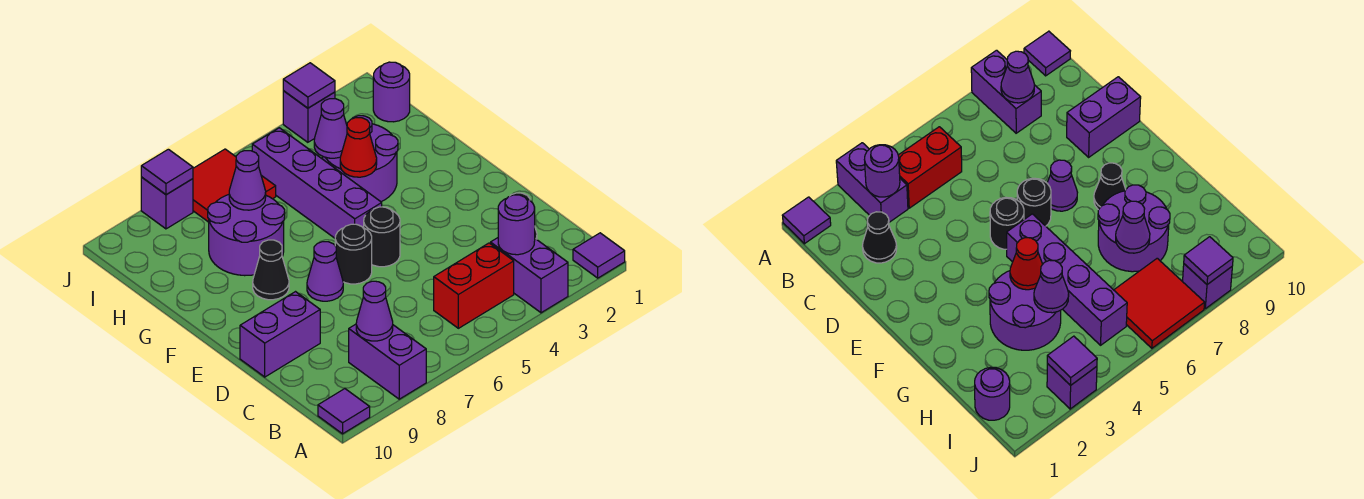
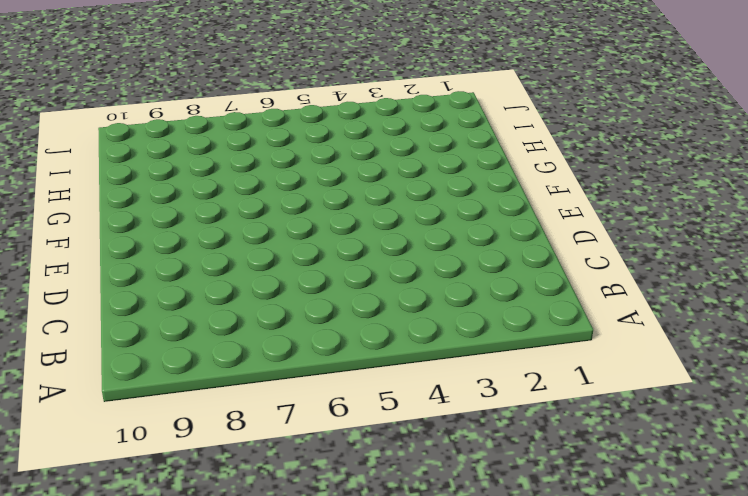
none -> purple 1x1 tile [573,233,625,278]
none -> purple 1x2 brick [491,238,568,313]
none -> purple 1x2 brick [349,324,426,399]

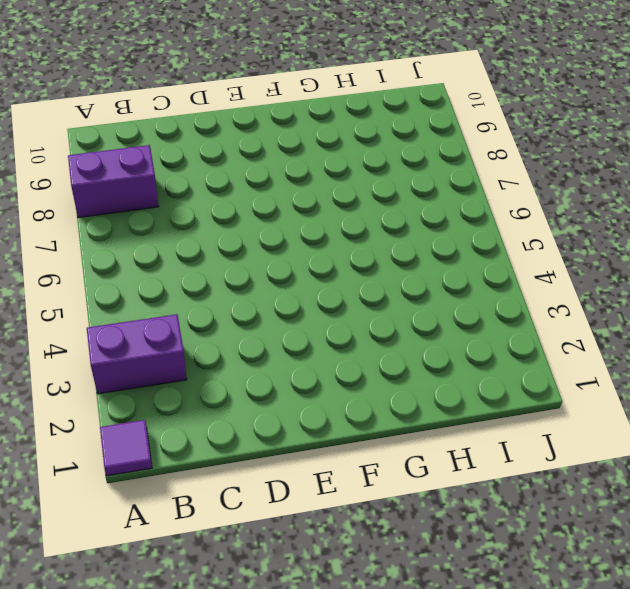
none -> purple 1x1 tile [318,389,370,434]
none -> red 1x2 brick [434,243,514,328]
none -> black 1x1 cone [862,212,897,263]

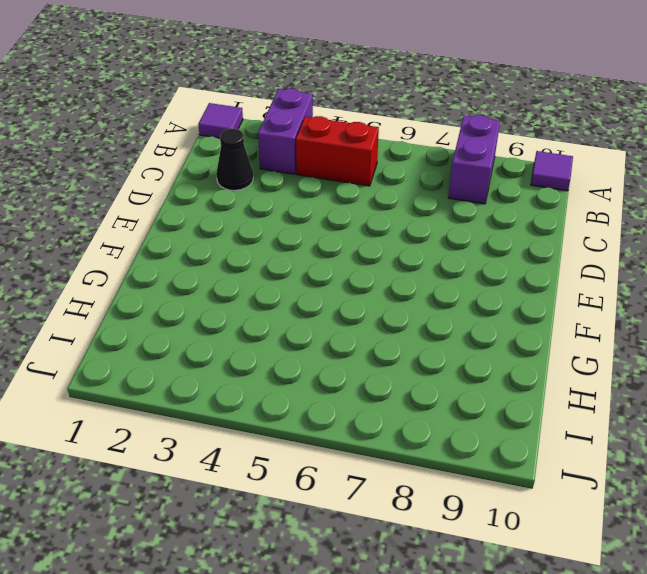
none -> purple 1x2 brick [240,292,320,377]
none -> black 1x1 round brick [364,207,400,267]
none -> black 1x1 round brick [335,224,372,284]

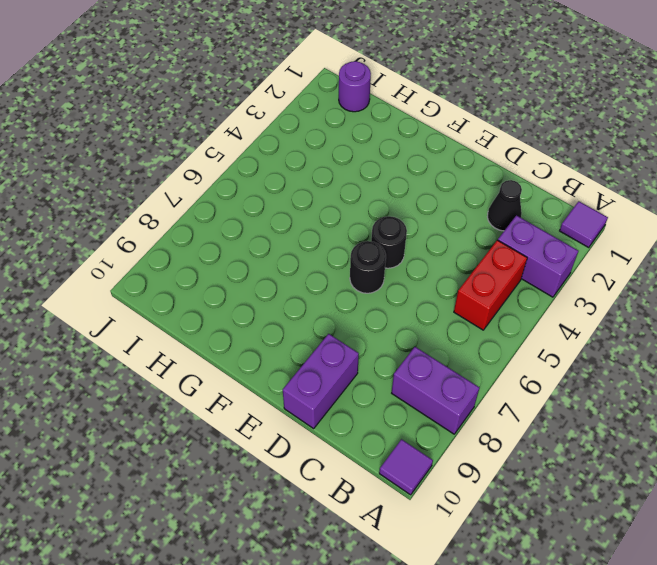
none -> purple 1x1 cone [307,242,343,301]
none -> purple 1x4 brick [252,128,382,238]
none -> black 1x1 cone [253,240,289,300]

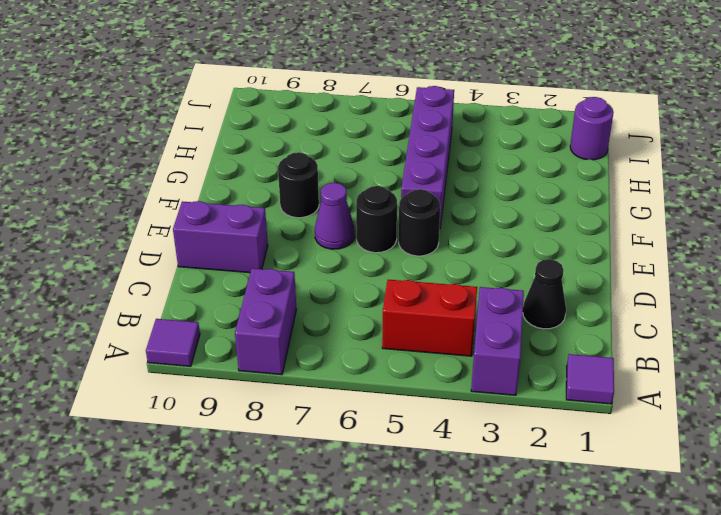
black 1x1 round brick [278,152,319,218] -> black 1x1 cone [253,240,289,300]
none -> purple 2x2 round brick [322,116,398,202]
none -> purple 2x2 round brick [208,195,285,276]
none -> red 2x2 tile [193,149,276,222]

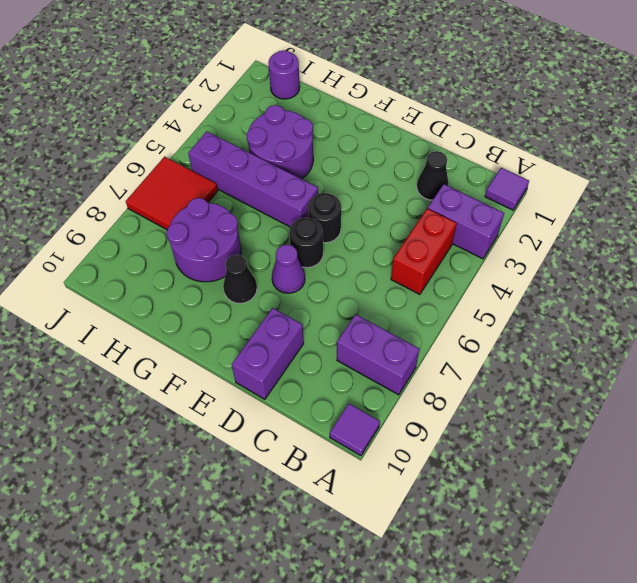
none -> purple 1x1 brick [283,90,335,142]
none -> purple 1x1 brick [141,177,193,229]
none -> purple 1x1 round brick [498,195,535,255]

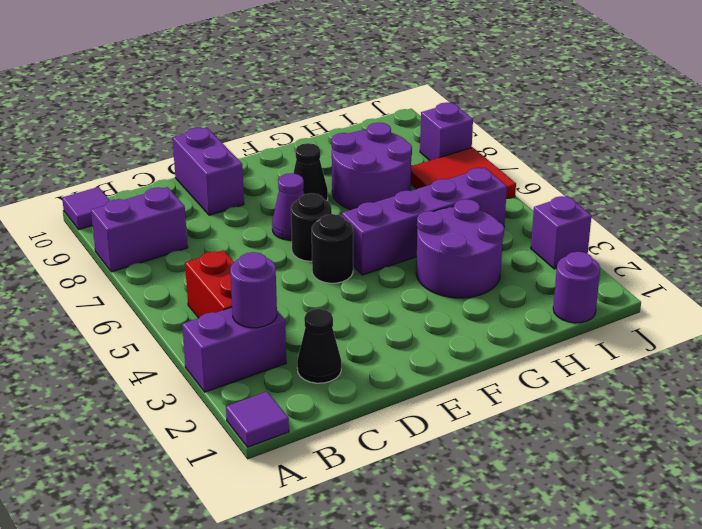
none -> purple 1x1 cone [356,281,393,341]
none -> red 1x1 cone [340,118,377,177]
none -> purple 1x1 cone [314,99,347,158]

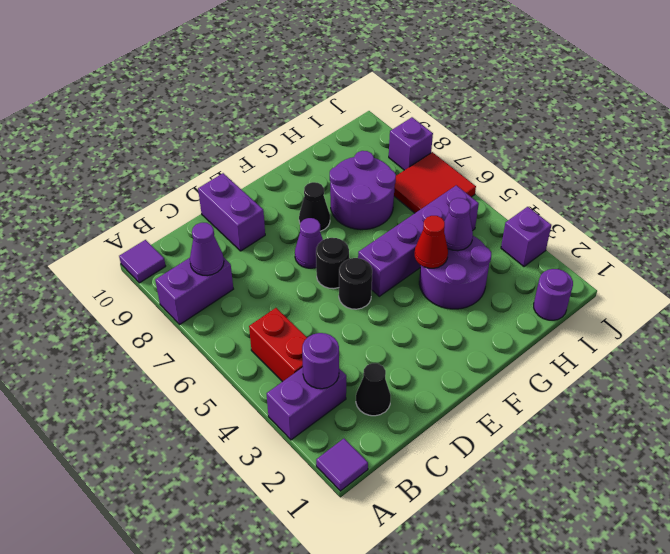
none -> purple 1x1 cone [229,151,266,210]
none -> purple 1x1 tile [283,63,335,108]
none -> purple 1x1 tile [141,149,193,194]

